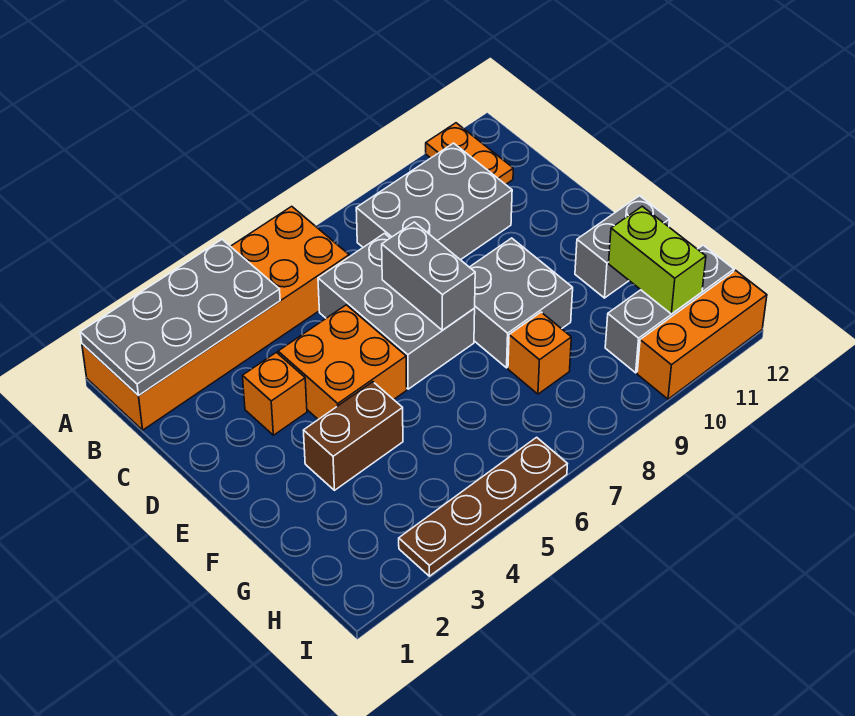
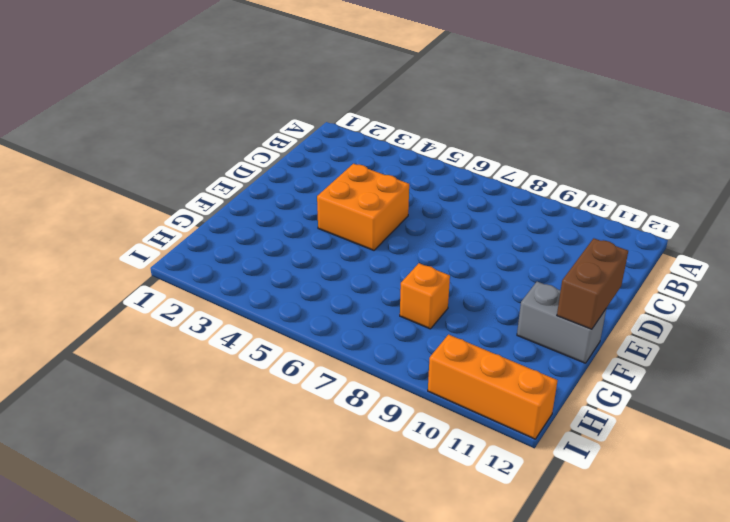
brown 1x2 brick [557,238,628,329] -> brown 1x2 brick turned to [303,382,403,490]
none -> orange 2x6 brick [82,206,349,430]
none -> orange 1x2 plate [426,123,513,184]
none -> grey 2x3 brick [356,143,512,260]

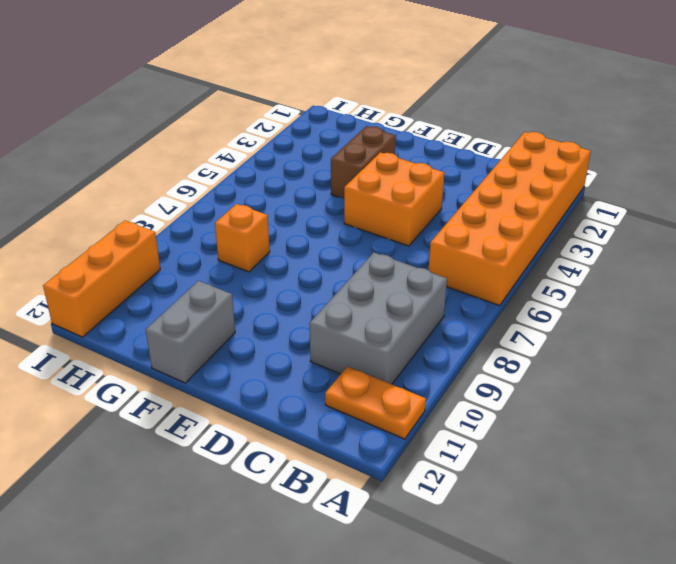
none -> grey 2x3 brick [318,233,475,389]
none -> orange 1x1 brick [243,352,307,435]
none -> grey 2x2 brick [470,238,573,368]

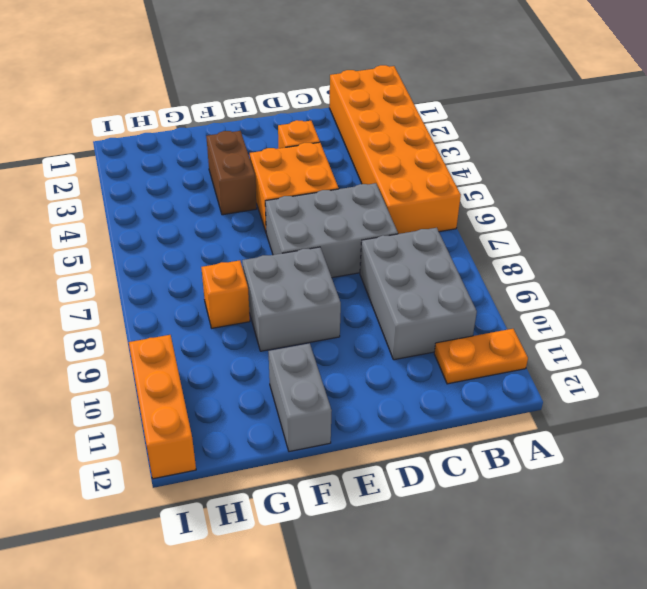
none -> grey 1x3 brick [605,245,734,373]
none -> brown 1x4 plate [399,437,567,576]
none -> grey 2x4 plate [80,240,280,395]

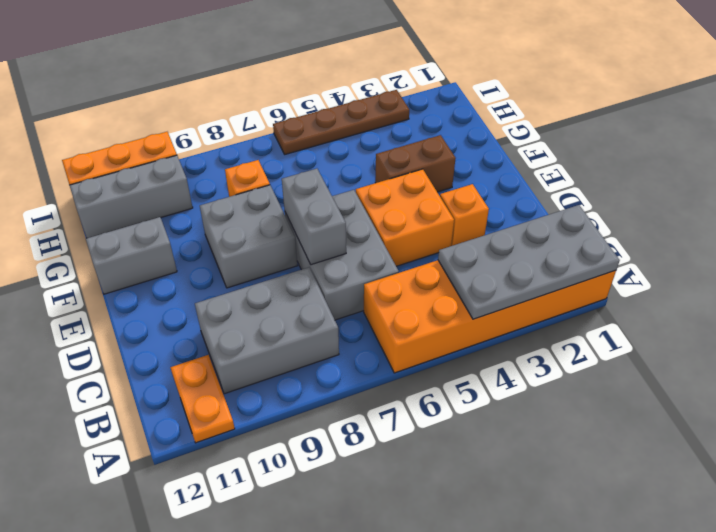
none -> lime 1x2 brick [609,206,706,314]

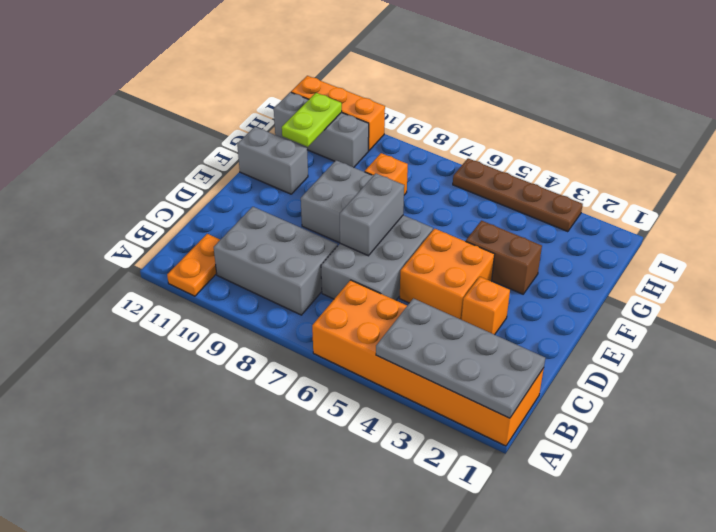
lime 1x2 plate [282,93,342,147] -> lime 1x2 brick [609,206,706,314]

